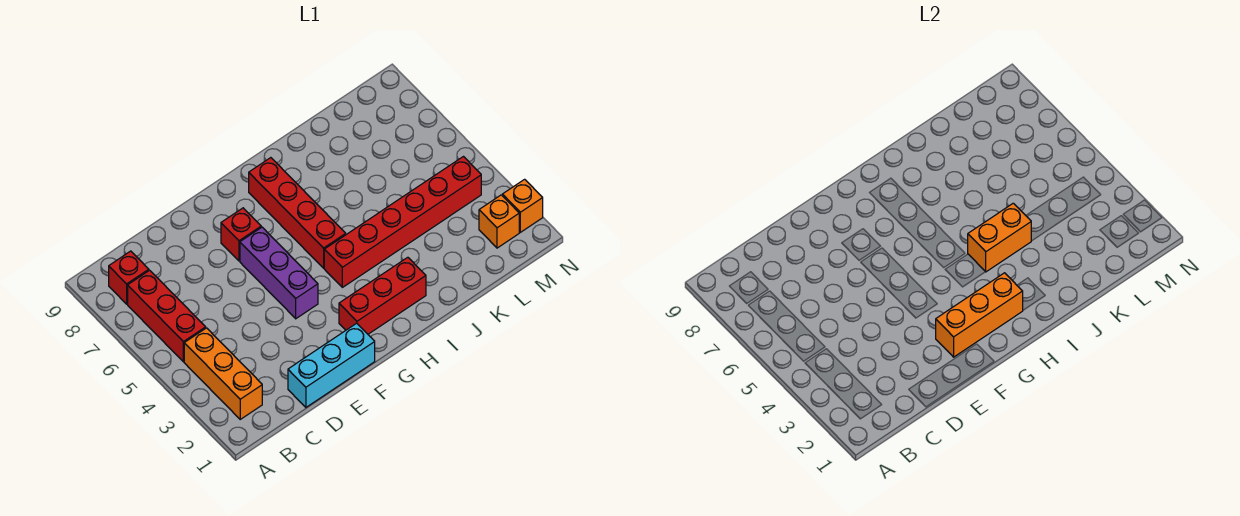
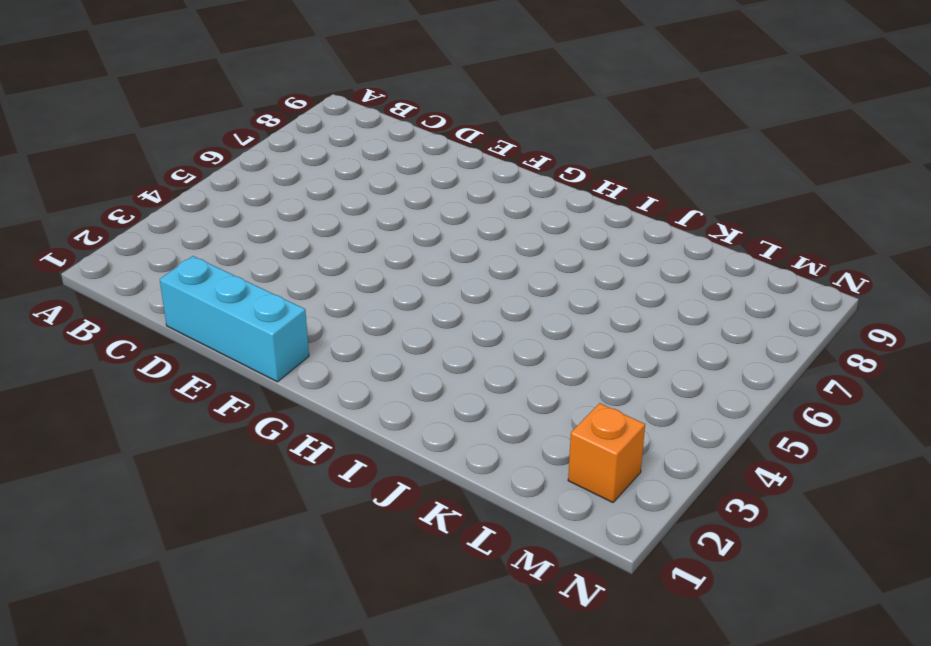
none -> orange 1x3 brick [184,328,262,419]
none -> red 1x3 brick [128,270,206,362]
none -> red 1x1 brick [109,251,149,304]

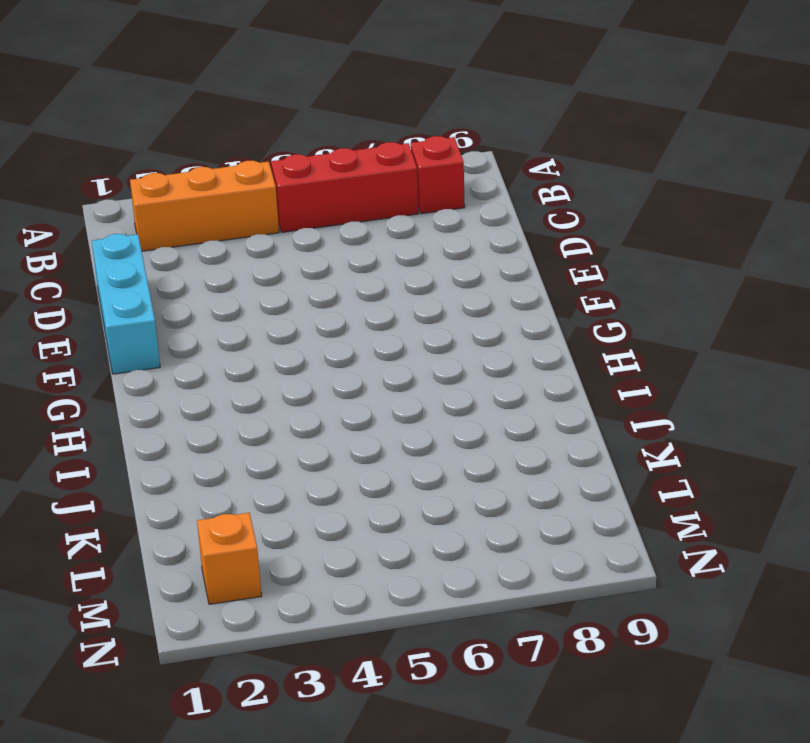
none -> purple 1x3 brick [240,227,318,319]
none -> red 1x1 brick [221,208,261,261]
none -> red 1x3 brick [339,257,426,334]

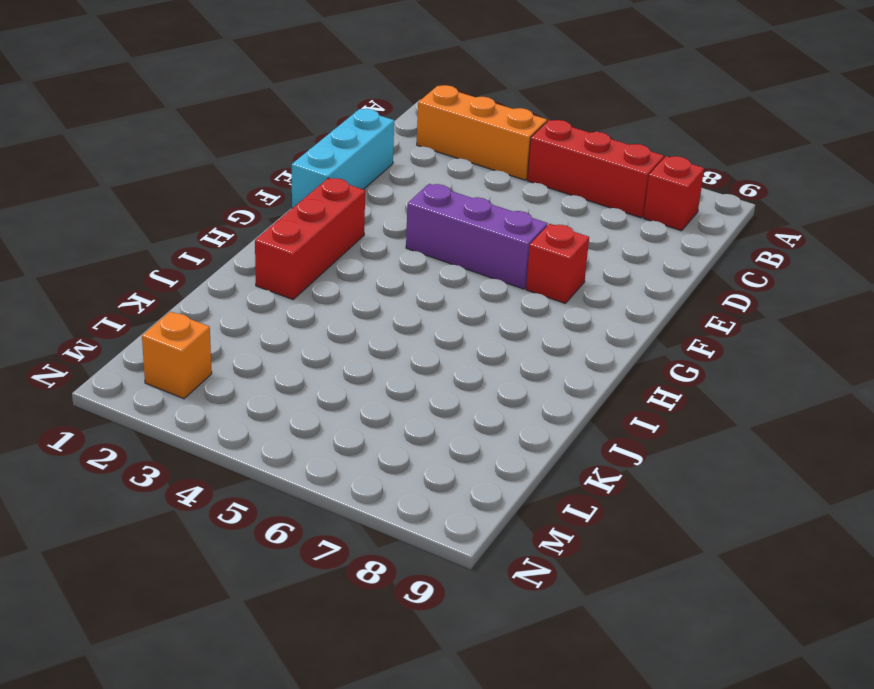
none -> red 1x6 brick [324,157,481,287]
none -> red 1x4 brick [249,158,346,268]
none -> orange 1x1 brick [502,179,543,232]

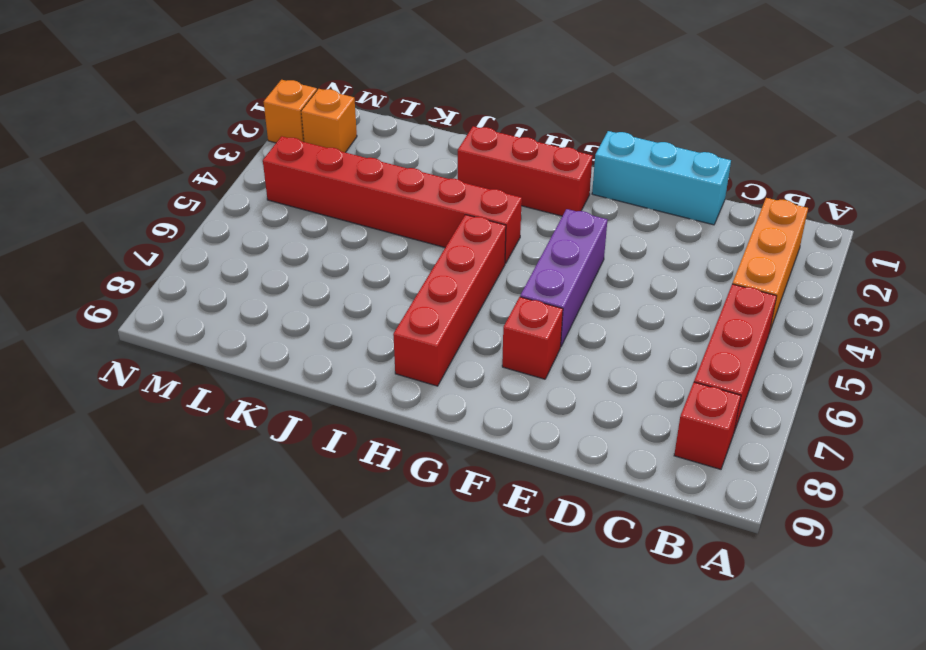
none -> orange 1x3 brick [936,273,1023,357]
none -> orange 1x2 brick [968,203,1031,272]

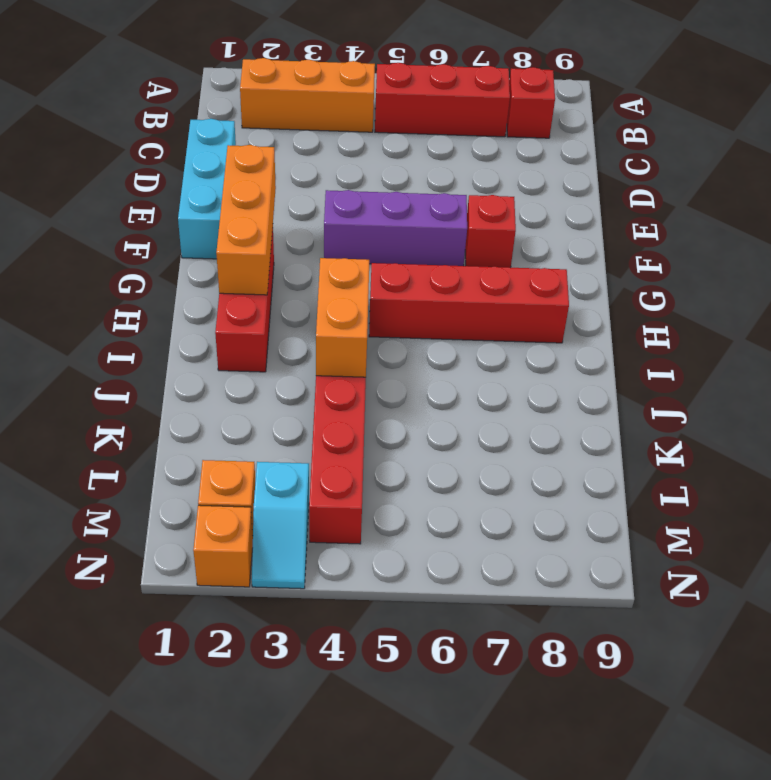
cyan 1x2 slope [252,462,309,589] -> none

